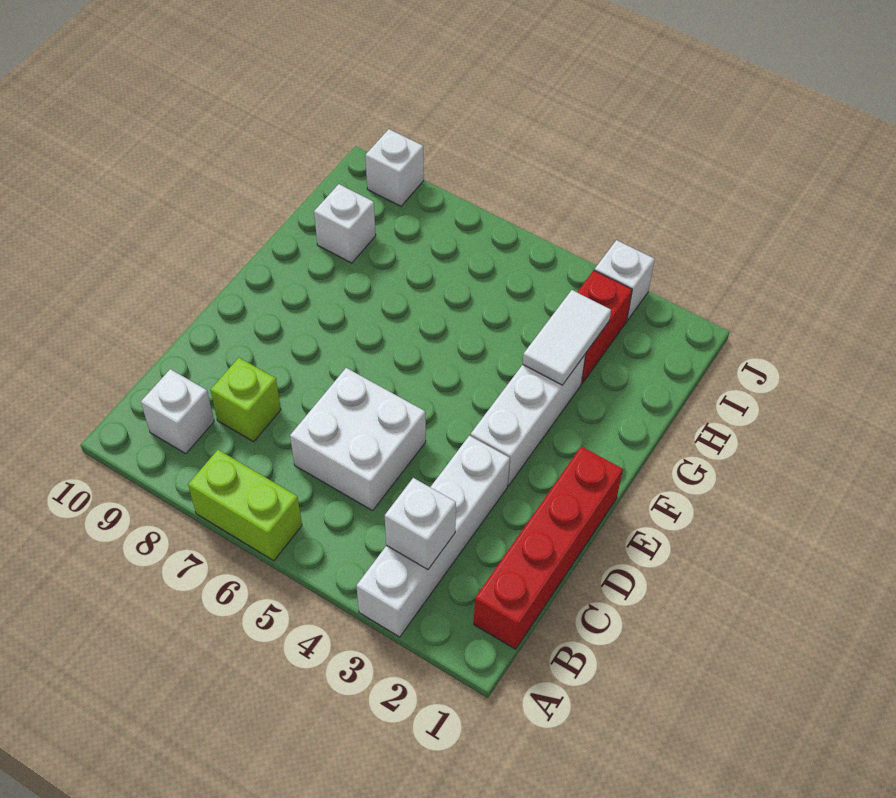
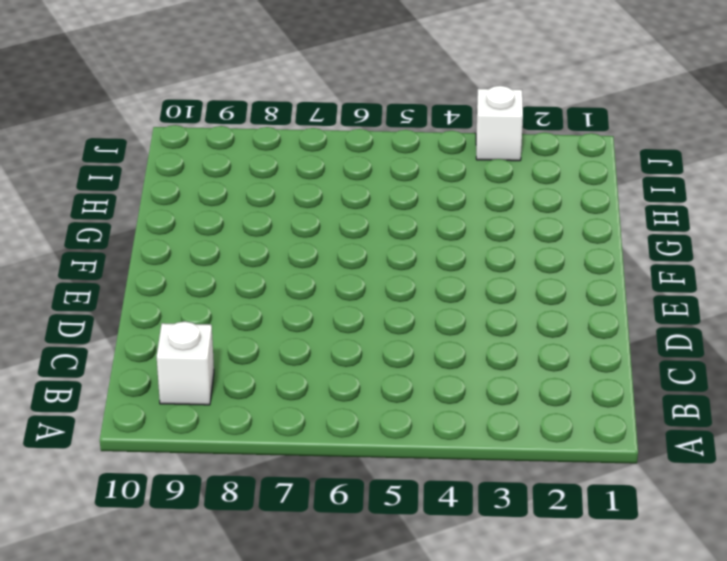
none -> white 1x4 brick [356,436,510,637]
none -> lime 1x2 brick [188,450,302,561]
none -> red 1x4 brick [474,446,623,649]

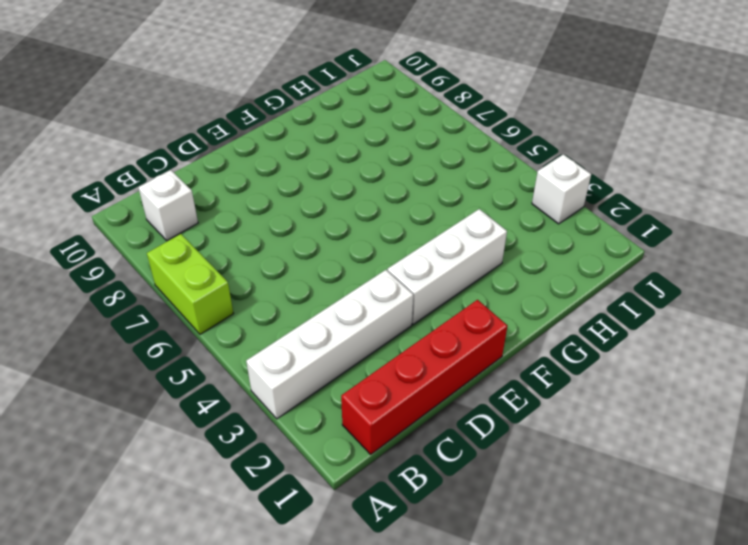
none -> white 2x2 brick [290,368,426,511]
none -> lime 1x1 brick [211,358,281,442]
none -> red 1x2 brick [577,270,632,384]

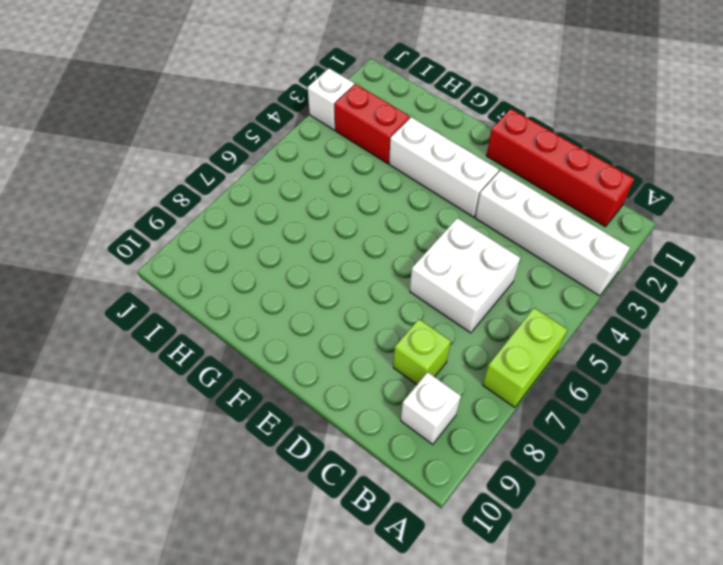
none -> white 1x1 brick [314,184,376,263]
none -> white 1x1 brick [365,129,424,206]
none -> white 1x1 brick [385,478,456,570]

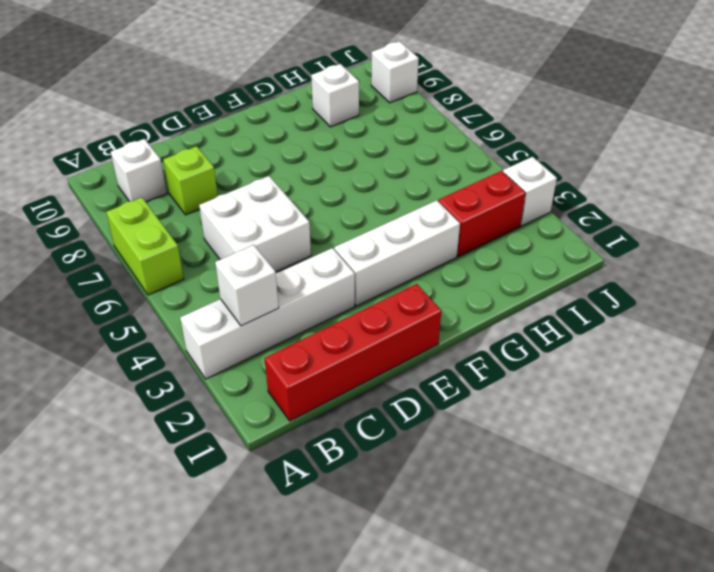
none -> white 1x2 tile [523,290,611,385]

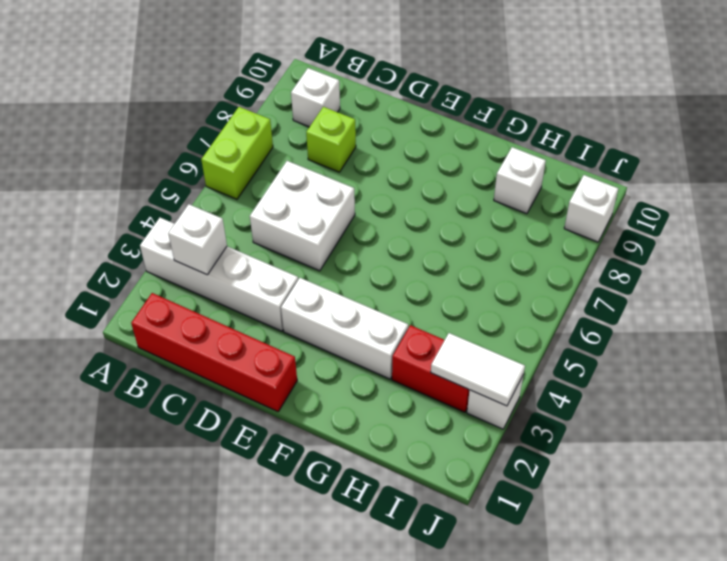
white 1x2 tile [431,333,525,406] -> white 1x2 tile moved to [523,290,611,385]

